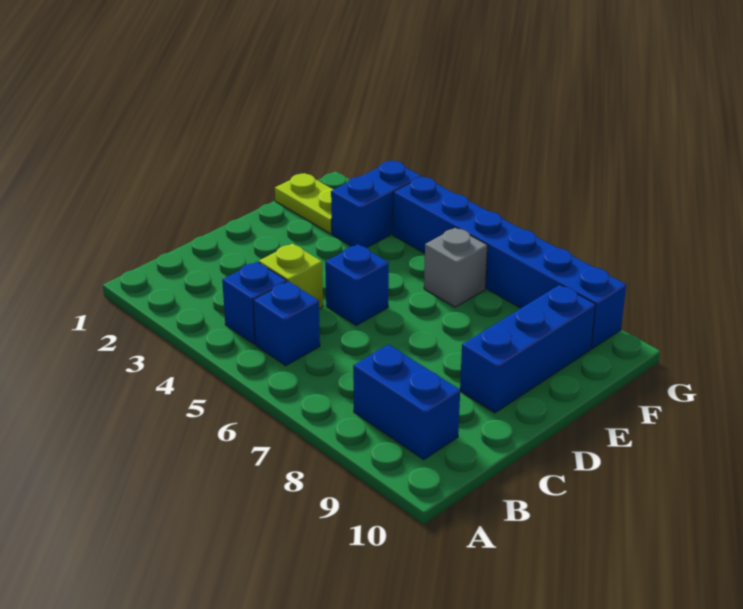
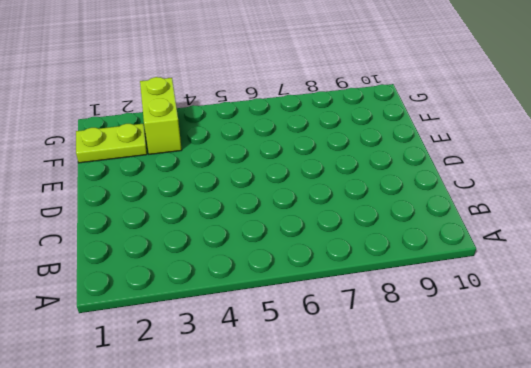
lime 1x2 brick [140,77,182,154] -> blue 1x2 brick [331,161,421,248]
none -> blue 1x1 brick [222,262,287,344]
none -> blue 1x1 brick [253,281,320,366]

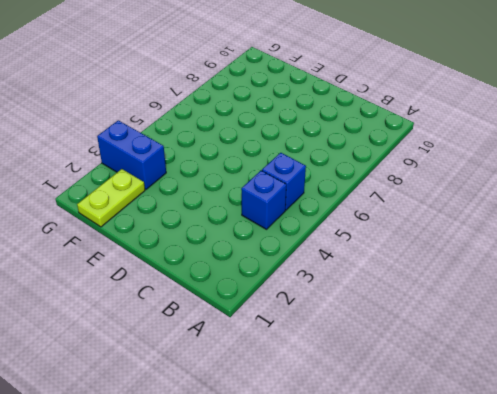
none -> blue 1x2 brick [353,345,460,460]
none -> lime 1x1 brick [259,244,323,309]

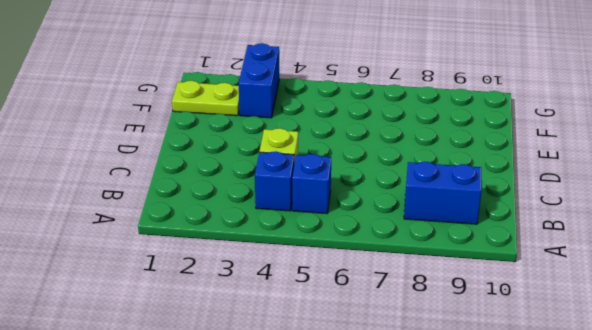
none -> blue 1x1 brick [325,244,389,325]
none -> blue 1x3 brick [460,285,595,413]

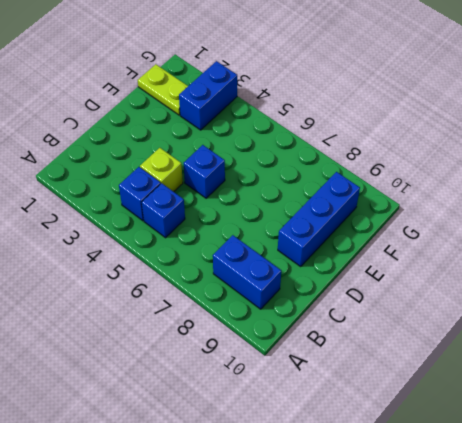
none -> grey 1x1 brick [424,228,488,307]
none -> blue 1x6 brick [393,177,626,349]

